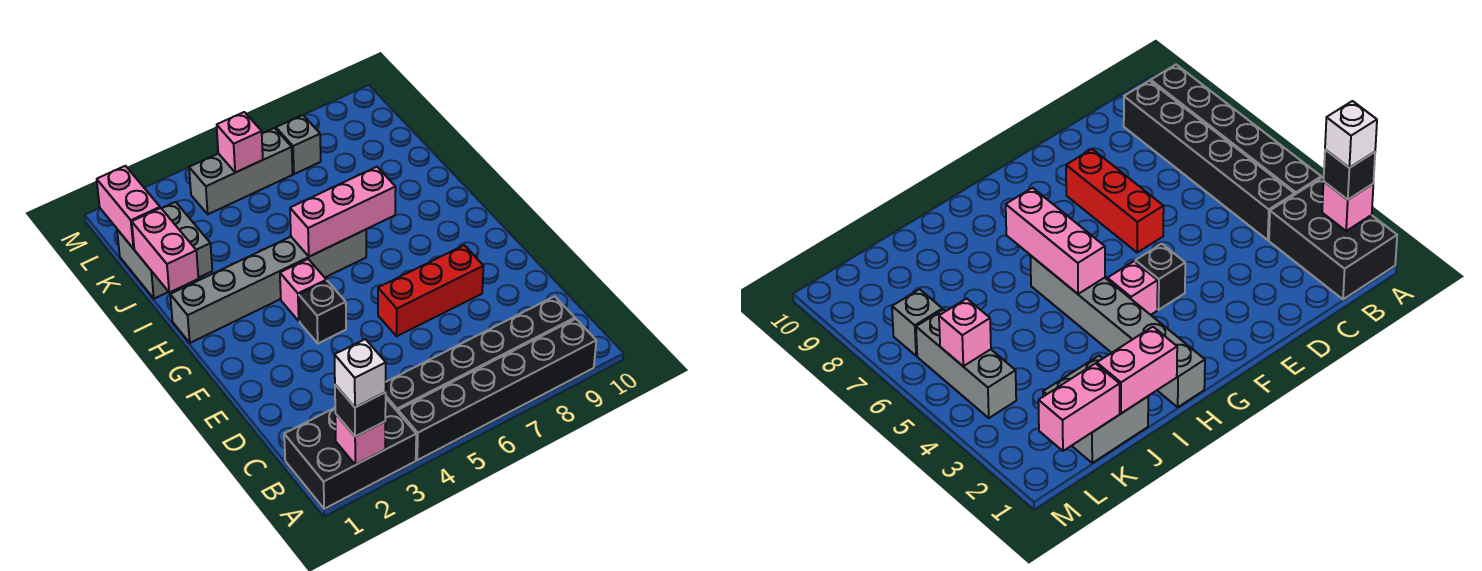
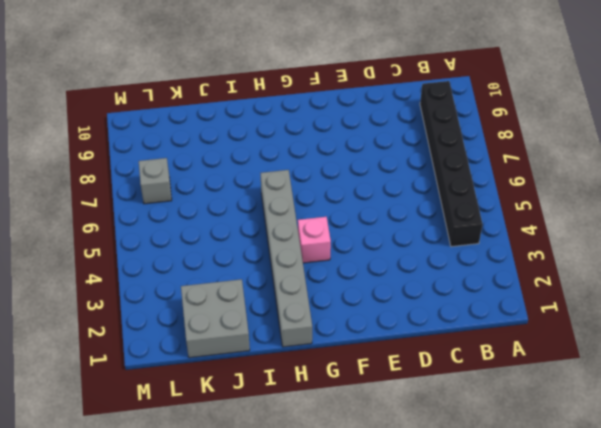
none -> black 2x3 brick [284,399,416,509]
none -> black 1x6 brick [398,319,596,460]
none -> red 1x3 brick [378,245,484,336]

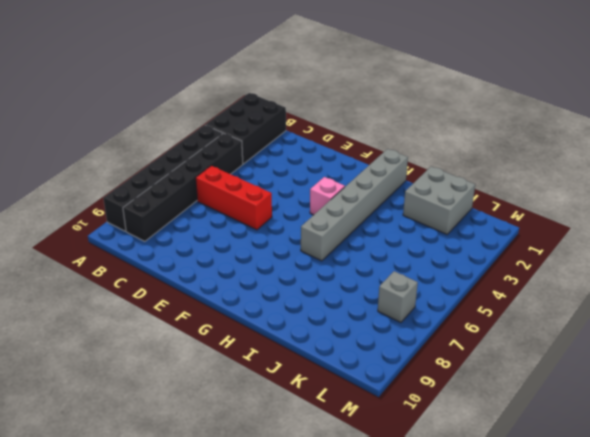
red 1x3 brick [196,166,272,230] -> red 1x3 brick turned to [378,245,484,336]
none -> black 1x1 brick [299,281,346,343]
none -> grey 1x3 brick [189,128,293,214]
none -> pink 1x1 brick [335,414,385,465]

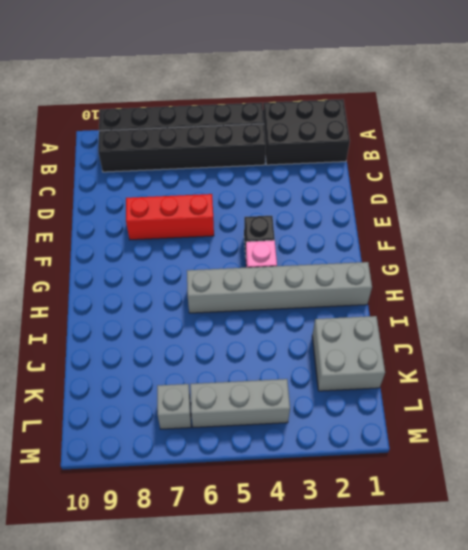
none -> pink 1x1 brick [335,414,385,465]
none -> pink 1x3 brick [290,167,396,257]
none -> pink 1x2 brick [132,208,198,292]

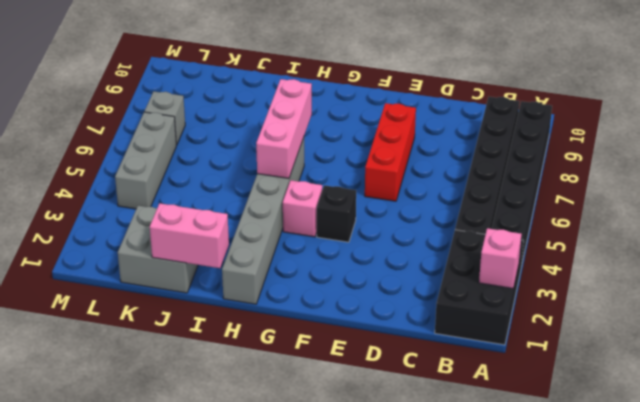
none -> pink 1x2 brick [97,166,160,249]
none -> pink 1x1 brick [217,112,263,173]
none -> black 1x1 brick [335,385,386,437]

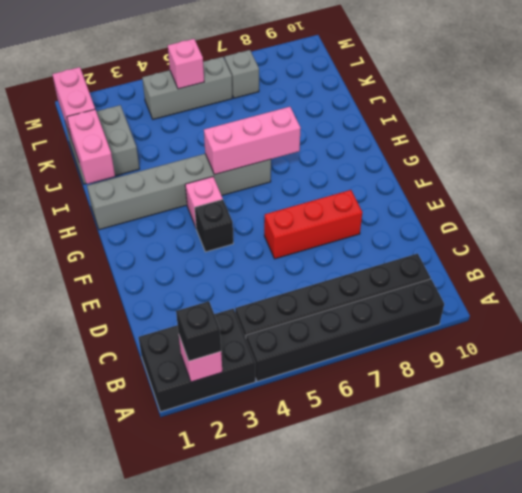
none -> white 1x1 brick [334,339,386,407]

